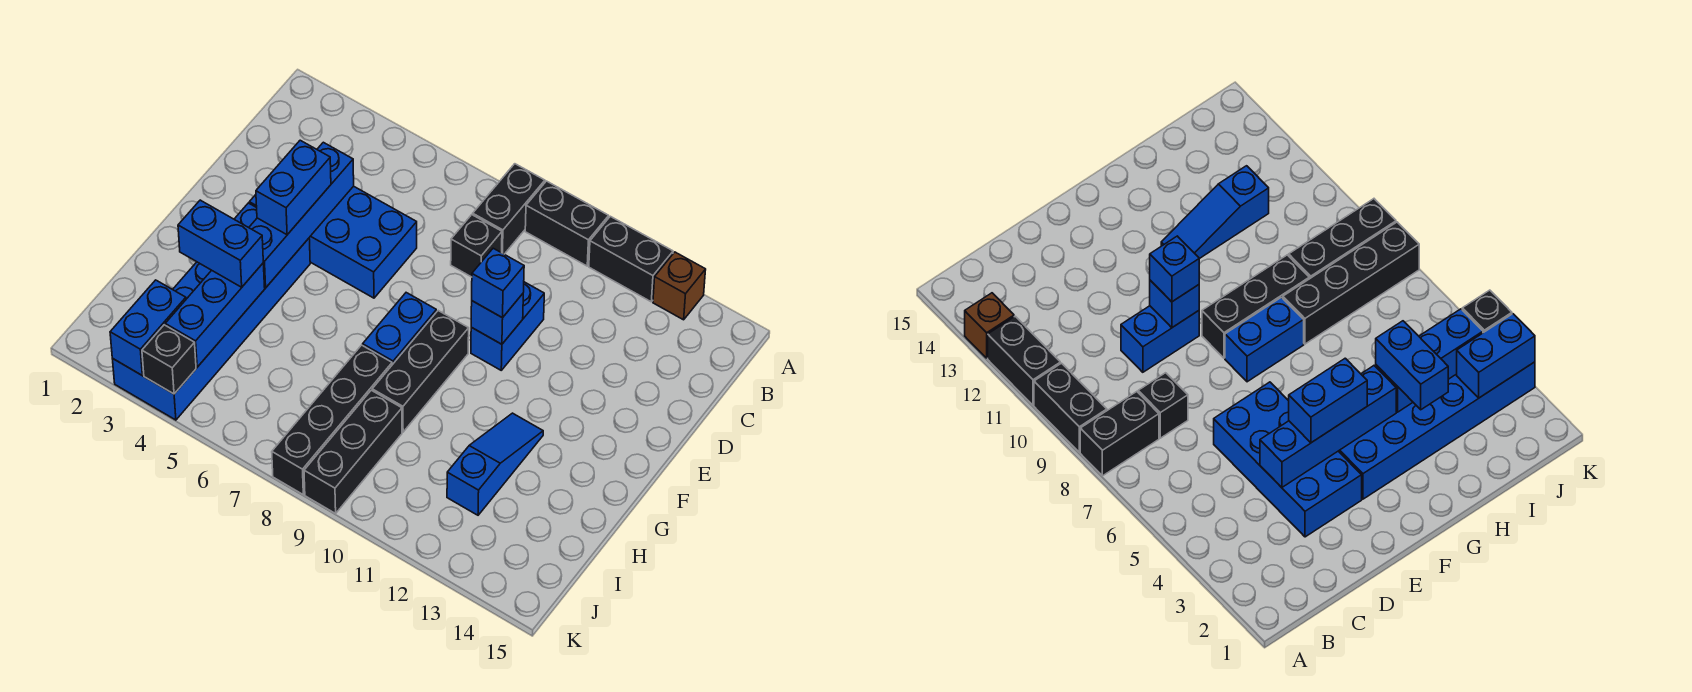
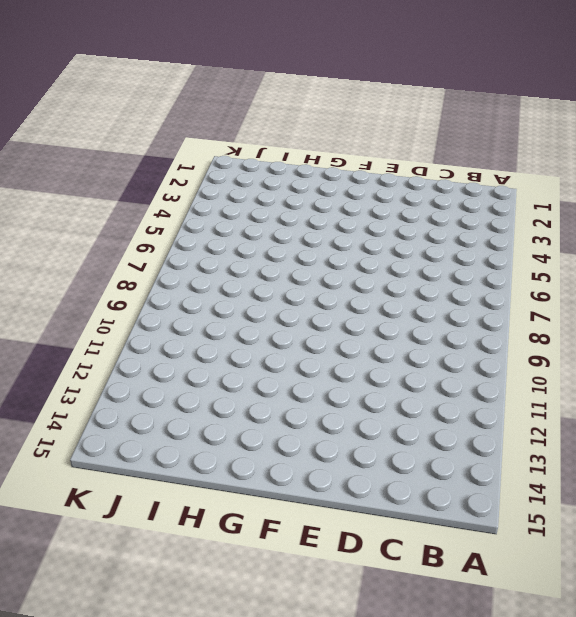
none -> black 1x2 brick [473,164,545,254]
none -> black 1x2 brick [525,181,609,266]
none -> black 1x2 brick [589,216,673,302]

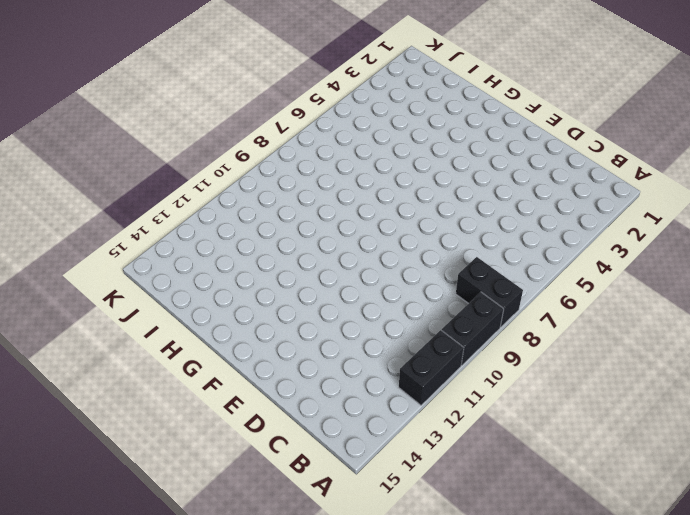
none -> brown 1x1 brick [653,252,706,320]
none -> black 1x1 brick [451,215,502,277]
none -> blue 2x4 brick [249,186,417,298]

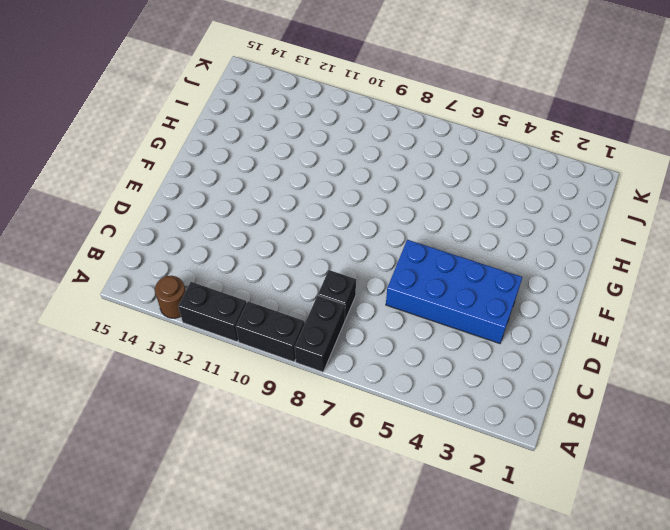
brown 1x1 round brick [155,276,186,318] -> brown 1x1 brick [653,252,706,320]
none -> blue 1x2 brick [471,282,544,370]
none -> blue 2x6 brick [113,203,310,420]
none -> blue 1x2 brick [363,293,436,365]

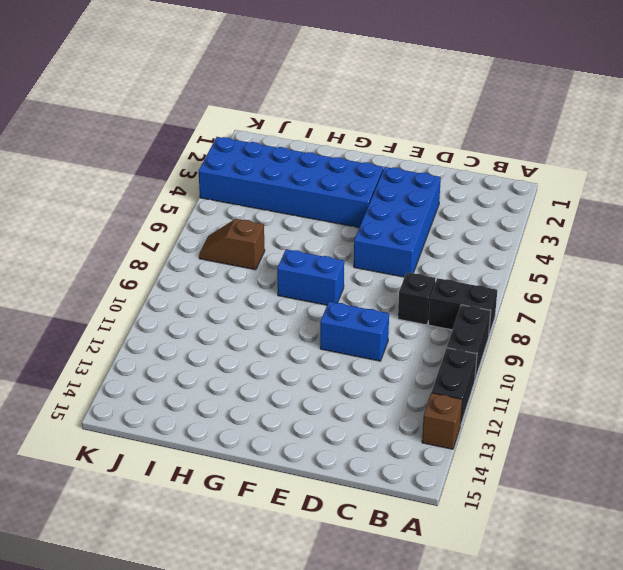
brown 1x2 slope [199,219,265,270] -> none
none -> black 1x3 brick [372,311,469,432]
none -> blue 1x3 slope [447,413,543,515]
none -> black 1x4 brick [272,345,392,494]

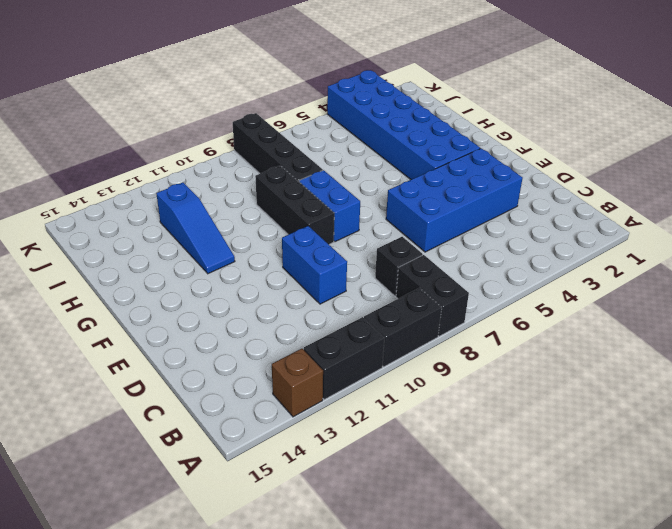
none -> black 1x3 brick [304,390,402,513]
none -> blue 1x4 brick [249,142,354,288]
none -> blue 1x1 brick [471,294,523,344]

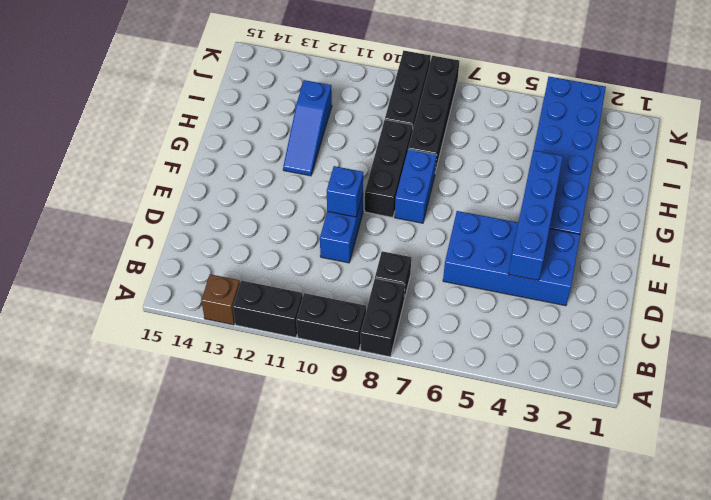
none -> blue 1x3 brick [165,264,265,367]
none -> blue 1x2 brick [110,280,186,375]
none -> black 1x1 brick [142,325,196,394]

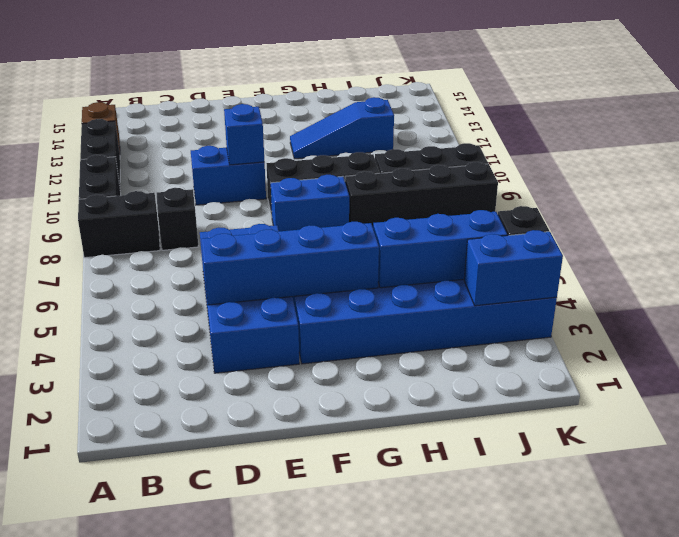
none -> blue 1x2 brick [256,140,331,235]
none -> blue 1x1 brick [472,248,524,318]
none -> blue 1x2 brick [178,200,263,287]

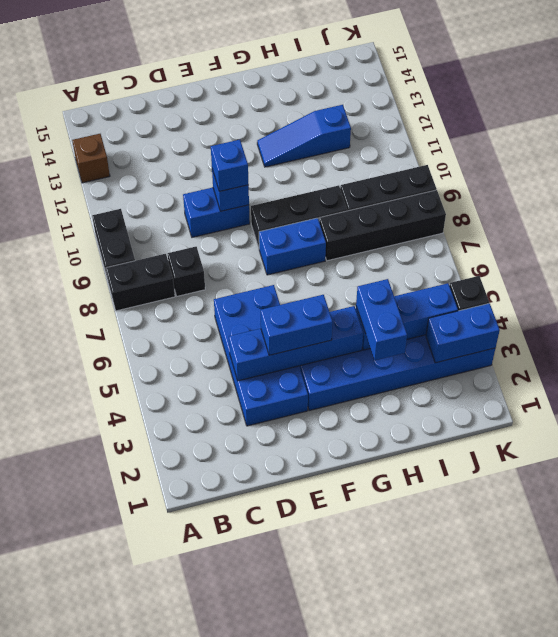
none -> black 1x2 brick [589,216,673,302]

